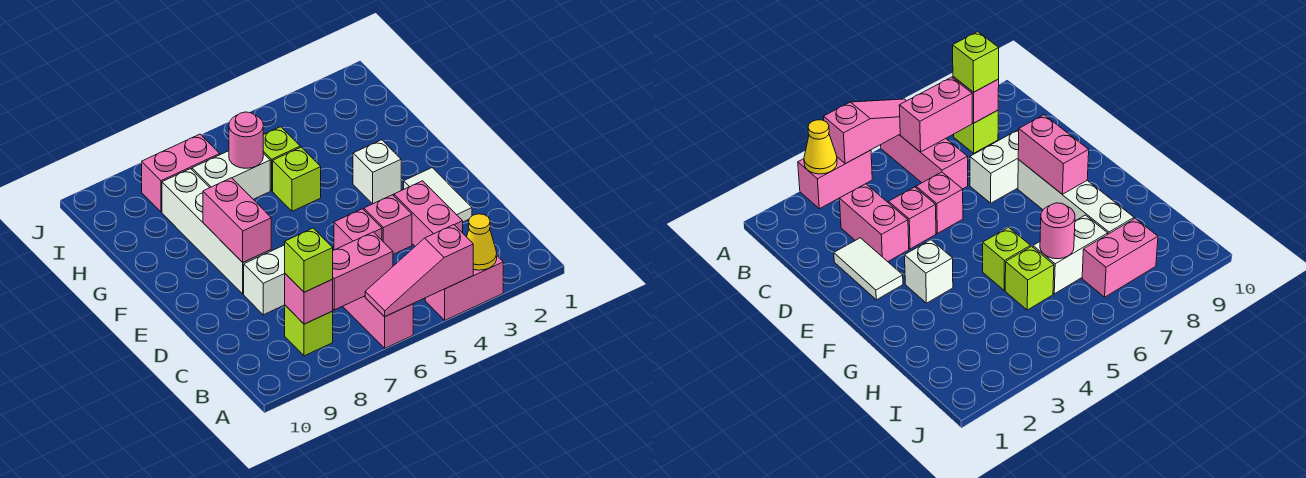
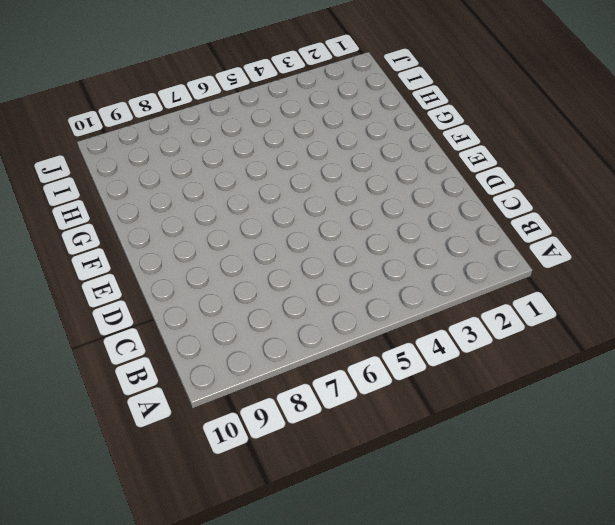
none -> pink 1x2 brick [425,256,503,320]
none -> pink 1x3 brick [343,296,413,348]
none -> lime 1x1 brick [285,305,333,356]

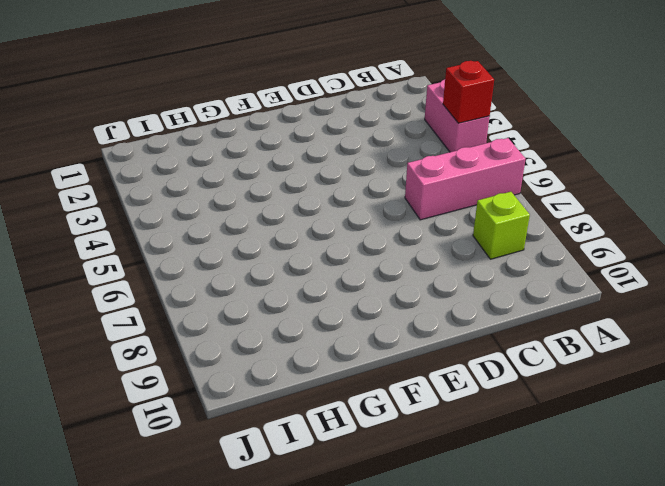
red 1x1 brick [443,61,494,123] -> pink 1x3 slope [365,225,473,317]
none -> pink 1x2 brick [394,181,463,246]
none -> white 1x2 tile [404,168,472,222]
none -> pink 1x1 brick [364,195,412,254]

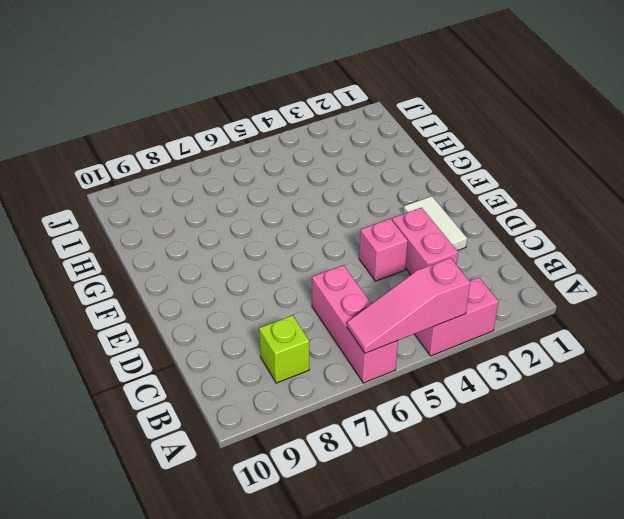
none -> pink 1x1 brick [334,209,382,250]
none -> white 1x2 brick [244,245,285,315]
none -> white 1x4 brick [162,169,271,294]

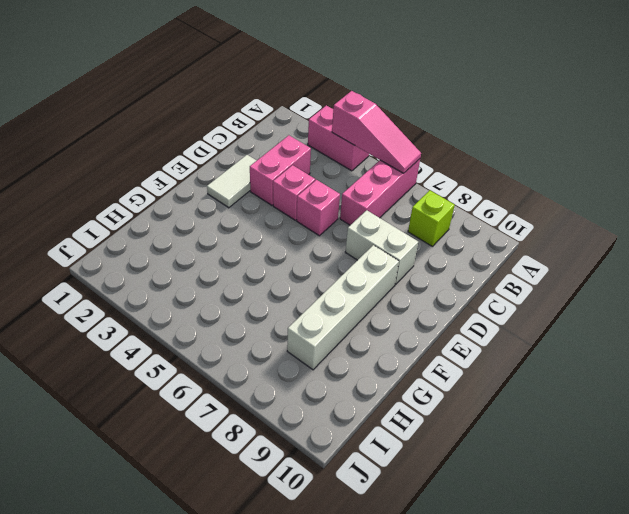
none -> white 1x1 brick [353,140,401,204]
none -> lime 1x1 brick [273,147,321,211]
none -> lime 1x1 brick [263,127,300,191]

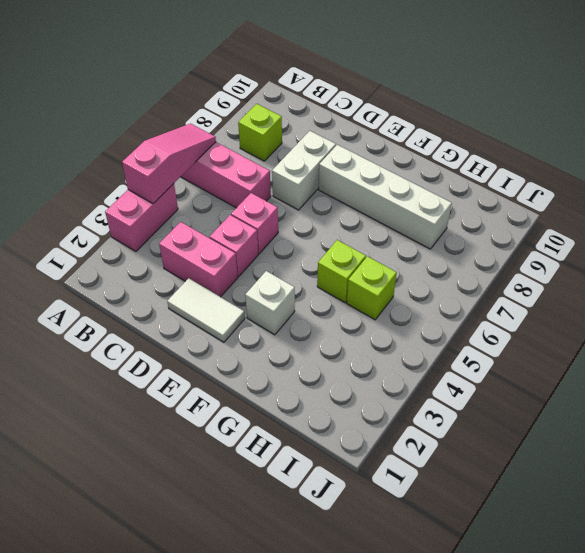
none -> white 1x2 brick [192,151,270,199]
none -> pink 1x2 brick [142,134,220,212]
none -> yellow 1x1 cone [467,214,497,270]

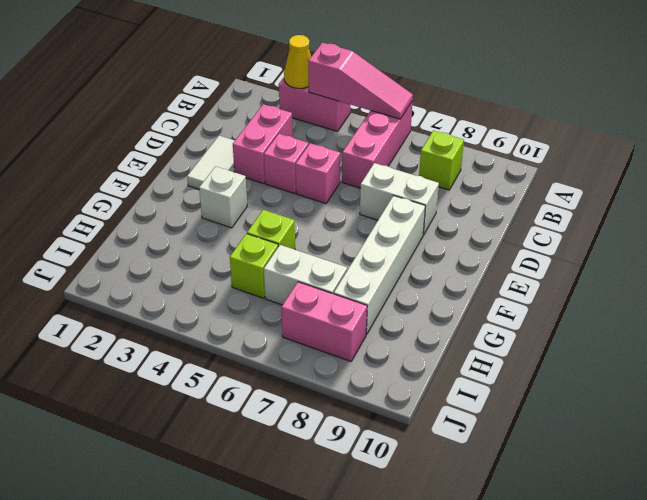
none -> pink 1x2 brick [333,232,393,310]
none -> pink 1x1 brick [285,274,333,324]
none -> pink 1x2 brick [203,178,271,262]

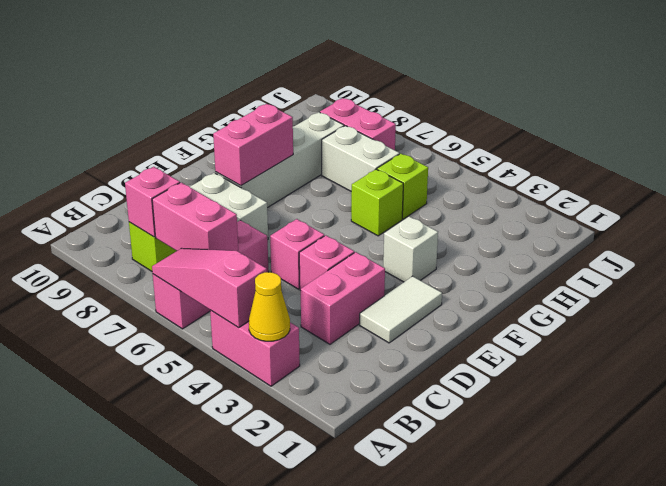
none -> pink 1x1 round brick [229,112,263,168]
none -> lime 1x1 brick [285,228,333,292]

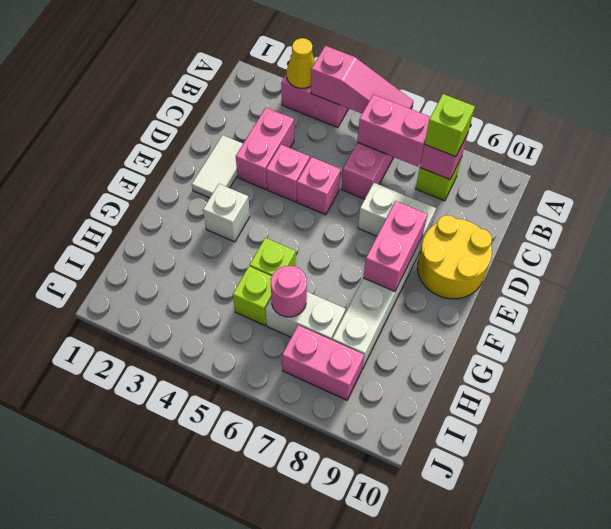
yellow 2x2 round brick [418,215,492,299] -> none

